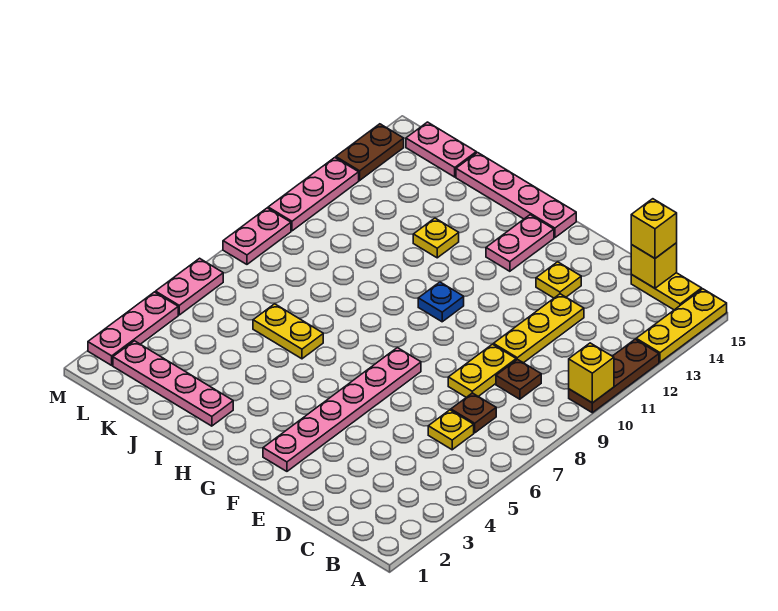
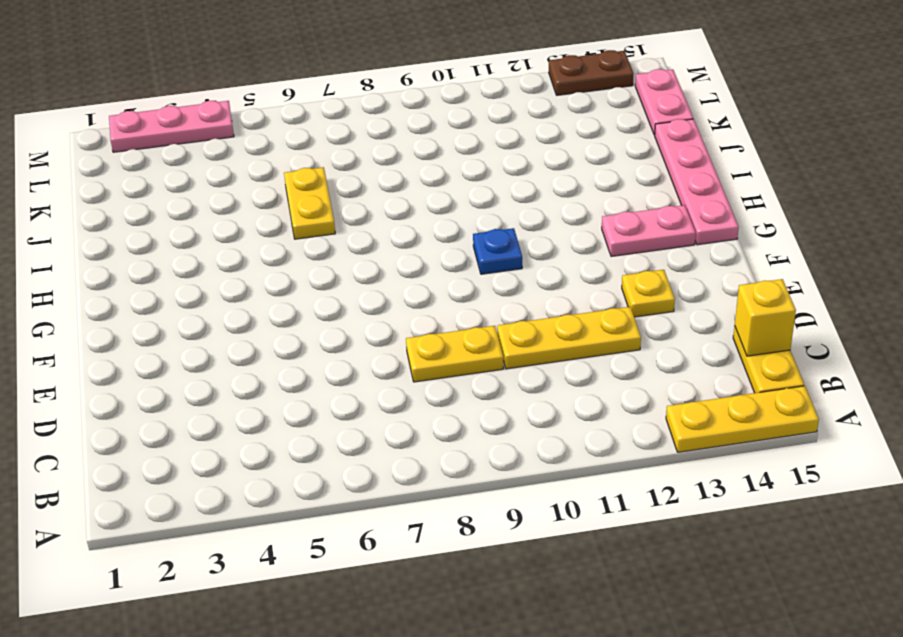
none -> brown 1x3 plate [569,339,659,413]
none -> yellow 1x1 plate [428,410,474,450]
none -> brown 1x1 plate [451,393,496,433]

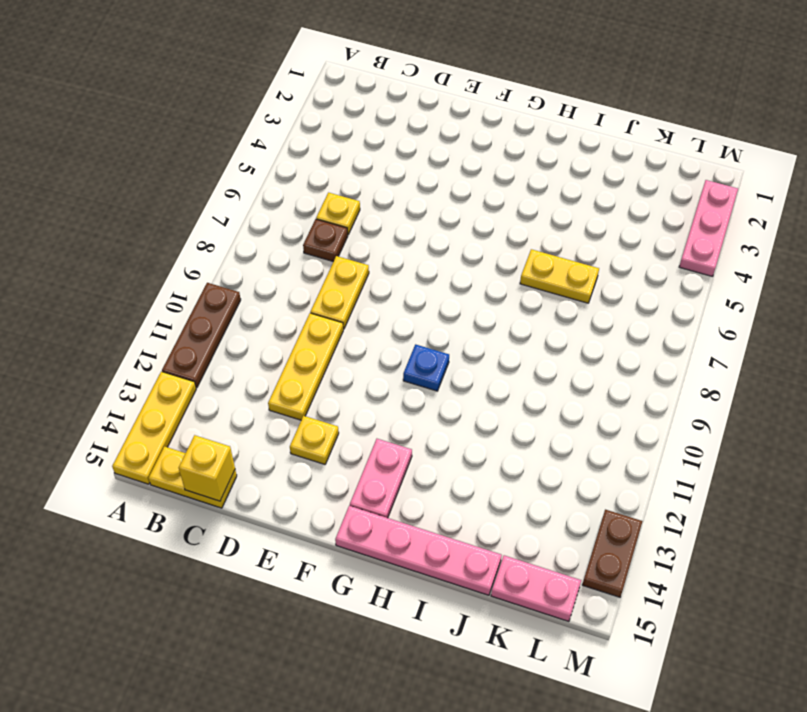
none -> brown 1x1 plate [496,359,541,399]
none -> pink 1x6 plate [263,348,421,471]
none -> pink 1x4 plate [113,341,233,426]

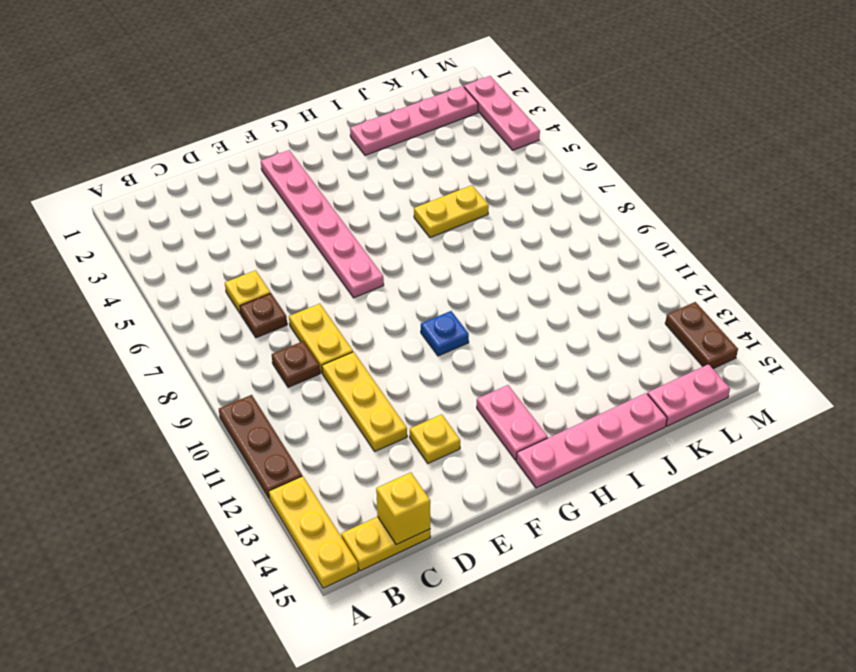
none -> yellow 1x1 plate [413,218,459,258]
none -> pink 1x2 plate [156,258,223,315]
none -> pink 1x2 plate [223,208,291,264]

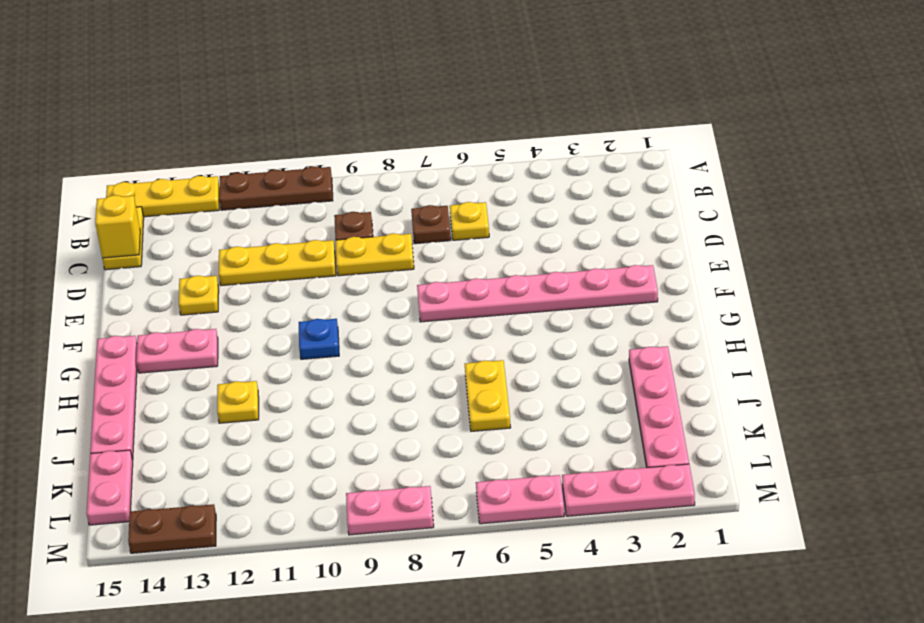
none -> pink 1x3 plate [268,158,359,231]
none -> yellow 1x1 brick [569,343,614,403]
none -> yellow 1x1 brick [631,199,677,258]

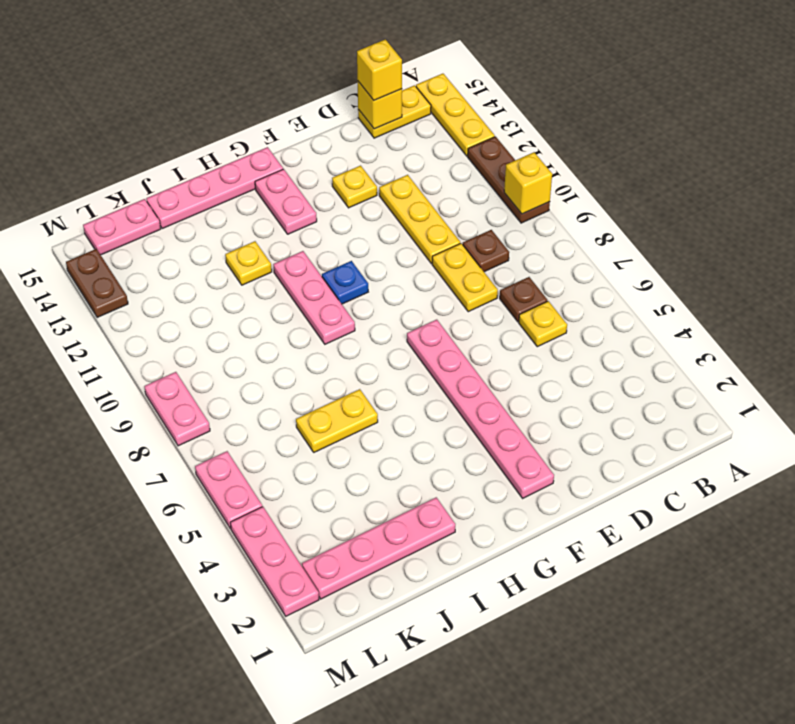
pink 1x3 plate [273,251,355,344] -> pink 1x3 plate moved to [268,158,359,231]

